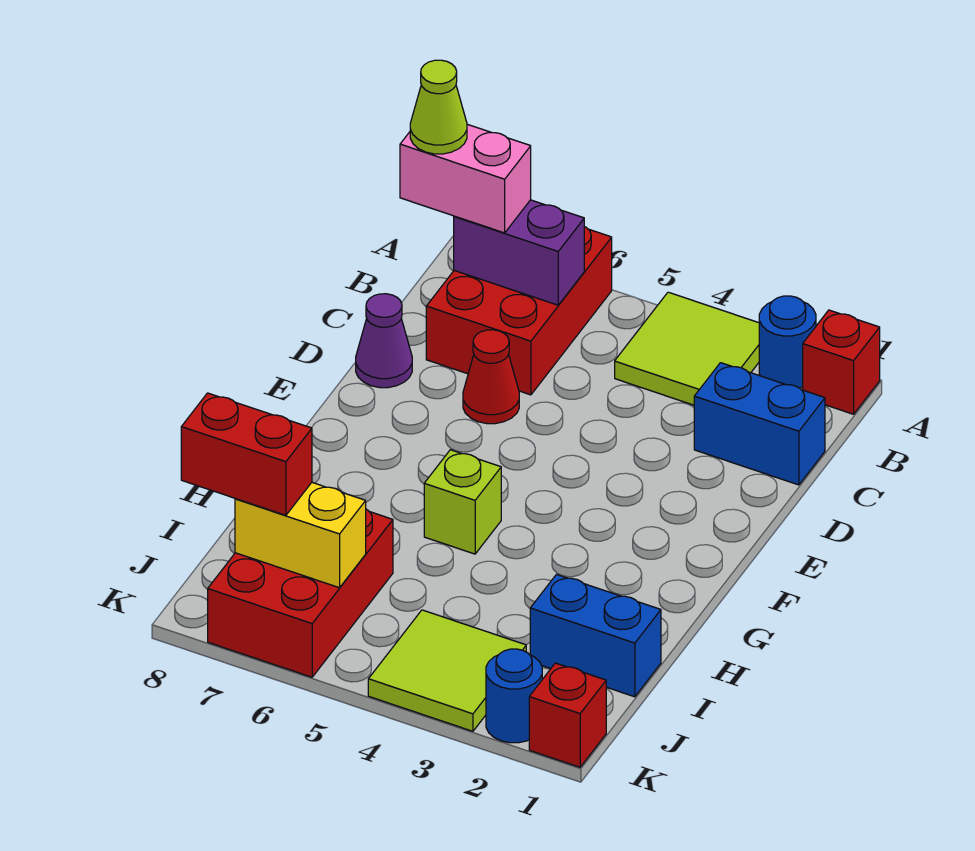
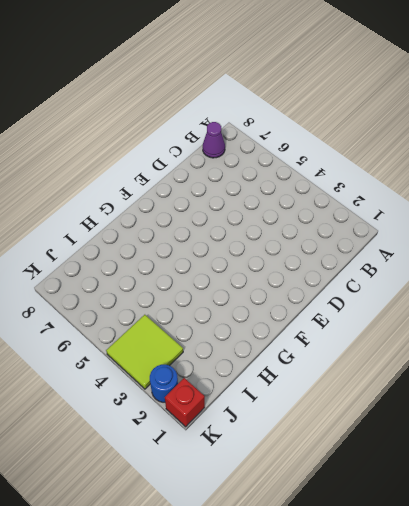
purple 1x1 cone [203,122,225,158] -> purple 1x1 cone moved to [356,294,412,388]
none -> red 1x1 brick [803,310,880,414]
none -> blue 1x1 round brick [759,296,816,388]
none -> lime 2x2 tile [615,292,759,405]

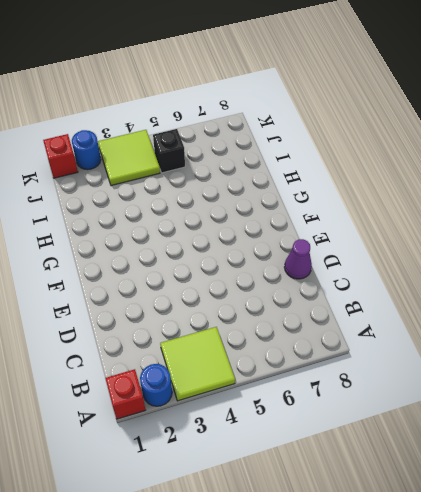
black 1x1 brick [153,129,185,173] -> none
none -> red 2x3 brick [426,227,612,395]
none -> blue 1x2 brick [694,363,825,485]
none -> red 1x1 cone [463,330,519,424]

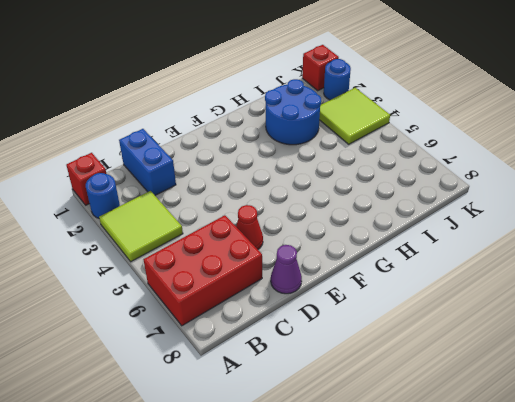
blue 2x2 round brick [265,79,321,145] -> blue 1x2 brick [530,575,661,697]
none -> lime 1x1 brick [424,450,501,554]
none -> red 2x3 brick [208,509,393,677]
none -> purple 1x2 brick [454,200,584,305]

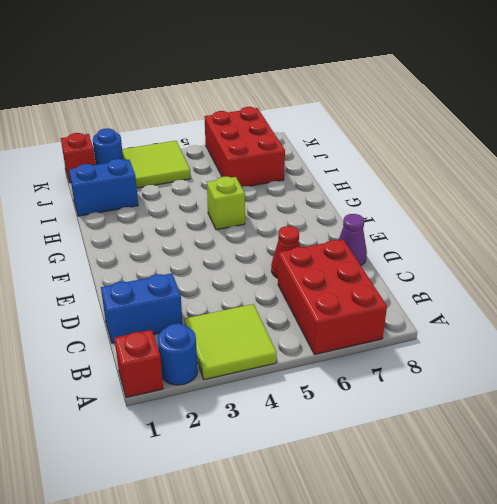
none -> purple 1x2 brick [454,200,584,305]
none -> yellow 1x2 brick [235,483,366,588]
none -> pink 1x2 brick [400,124,531,233]

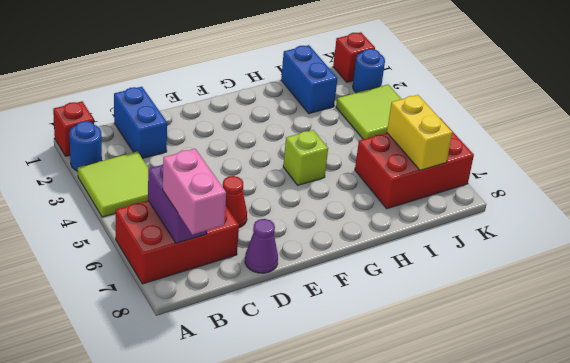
none -> red 1x2 brick [181,393,312,515]
none -> lime 1x1 cone [410,60,467,154]

